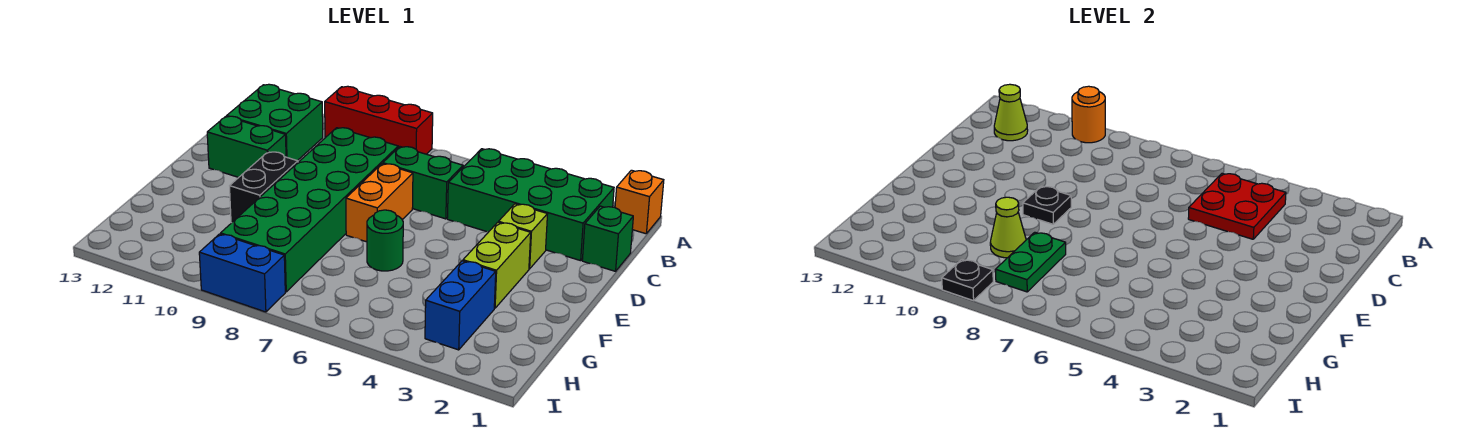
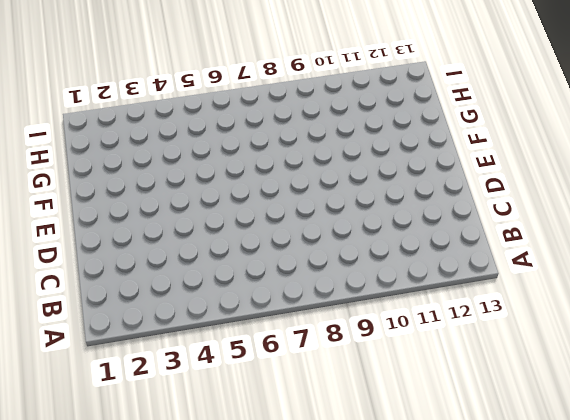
none -> orange 1x1 brick [615,170,664,234]
none -> red 1x3 brick [325,86,433,154]
none -> green 2x4 brick [447,149,614,261]

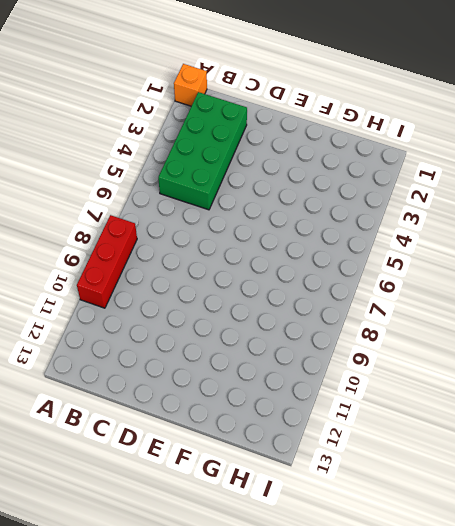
none -> green 2x2 brick [227,84,323,161]
none -> green 1x1 brick [582,206,633,271]
none -> green 1x2 brick [383,147,463,219]

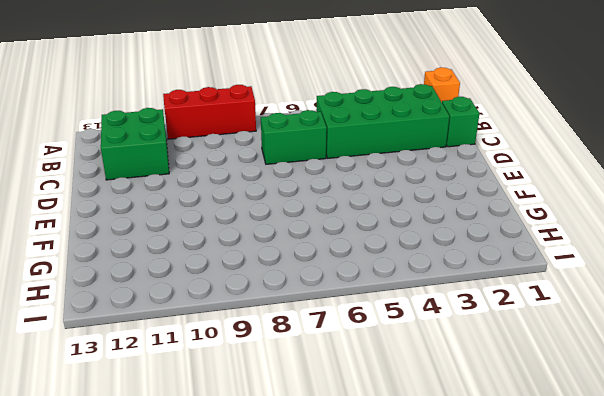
none -> green 2x6 brick [221,128,398,292]
none -> lime 1x1 brick [499,204,547,269]
none -> orange 1x2 brick [346,164,413,242]

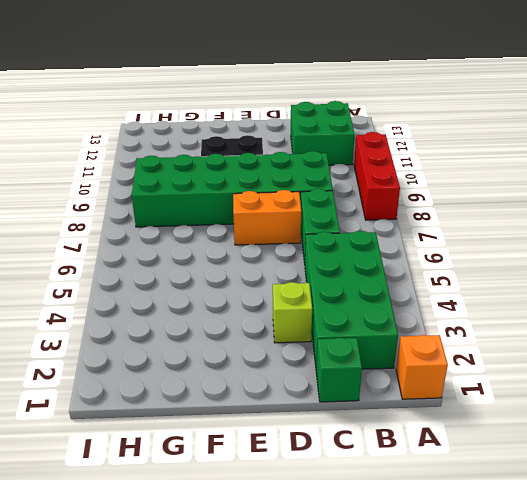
none -> green 1x2 brick [207,116,286,177]
none -> lime 1x2 brick [463,222,531,308]
none -> green 1x1 round brick [367,210,403,271]

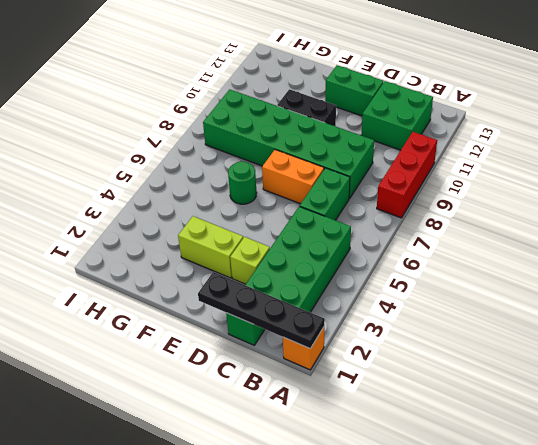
black 1x4 plate [198,272,325,348] -> none
green 1x2 brick [325,65,384,116] -> green 1x2 brick turned to [207,116,286,177]
none -> blue 1x2 brick [425,261,496,350]
none -> blue 1x2 brick [199,234,285,312]
none -> orange 1x1 round brick [1072,86,1105,143]

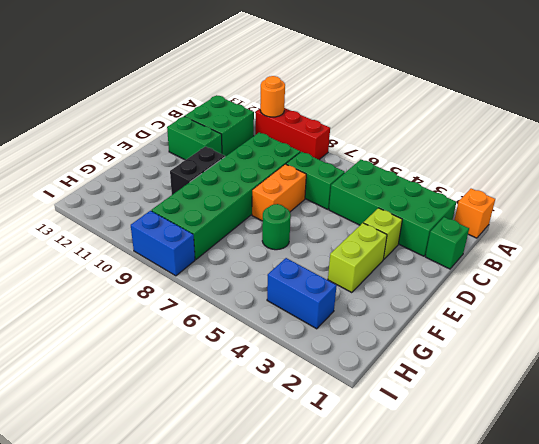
blue 1x2 brick [267,258,337,329] -> blue 1x2 brick turned to [425,261,496,350]
none -> red 2x2 plate [1188,173,1286,239]
none -> lime 1x1 cone [994,84,1028,141]
none -> black 1x1 plate [1023,186,1071,224]

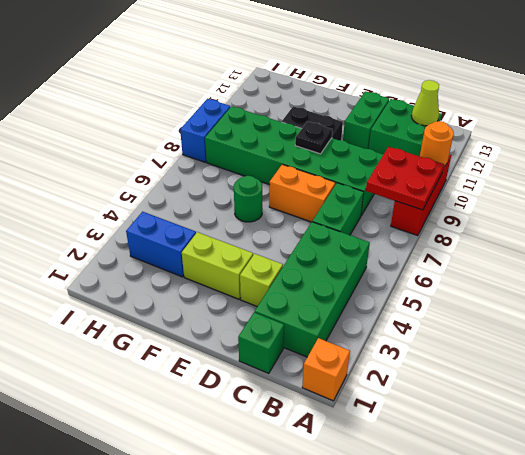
red 2x2 plate [366,147,444,210] -> red 2x2 plate moved to [1188,173,1286,239]
none -> green 1x2 plate [995,232,1066,292]
none -> lime 1x1 cone [990,197,1026,258]
none -> black 1x1 plate [942,260,993,301]

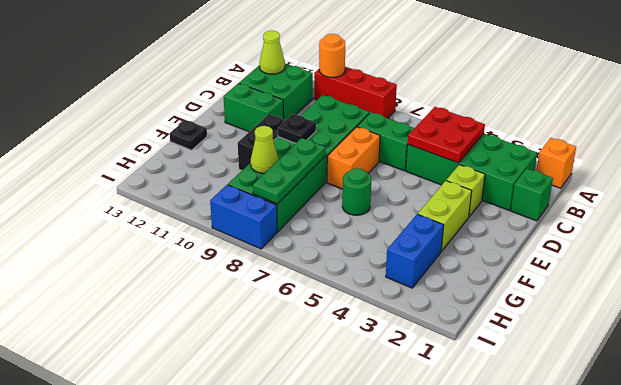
green 1x3 plate [253,138,325,204] -> green 1x2 plate [995,232,1066,292]
black 1x1 plate [169,120,207,150] -> black 1x1 plate moved to [942,260,993,301]

